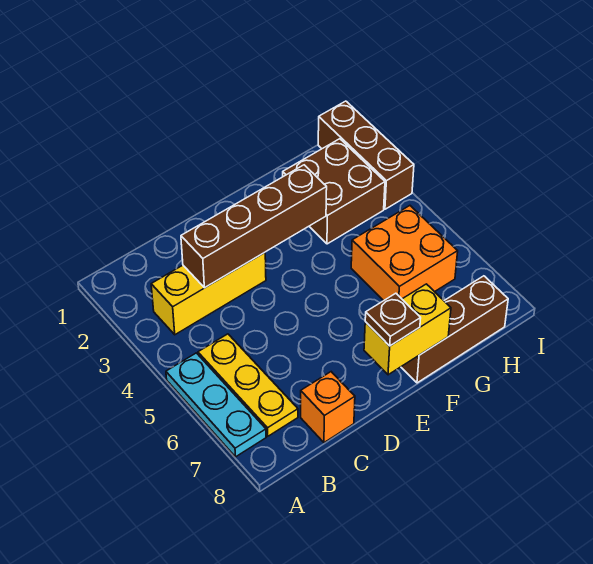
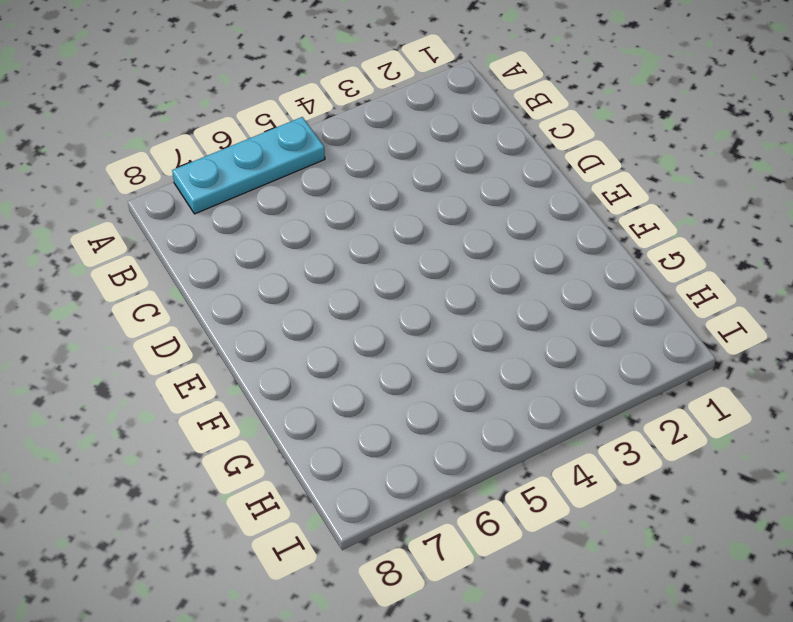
none -> yellow 1x3 brick [151,253,266,335]
none -> yellow 1x3 plate [198,334,298,436]

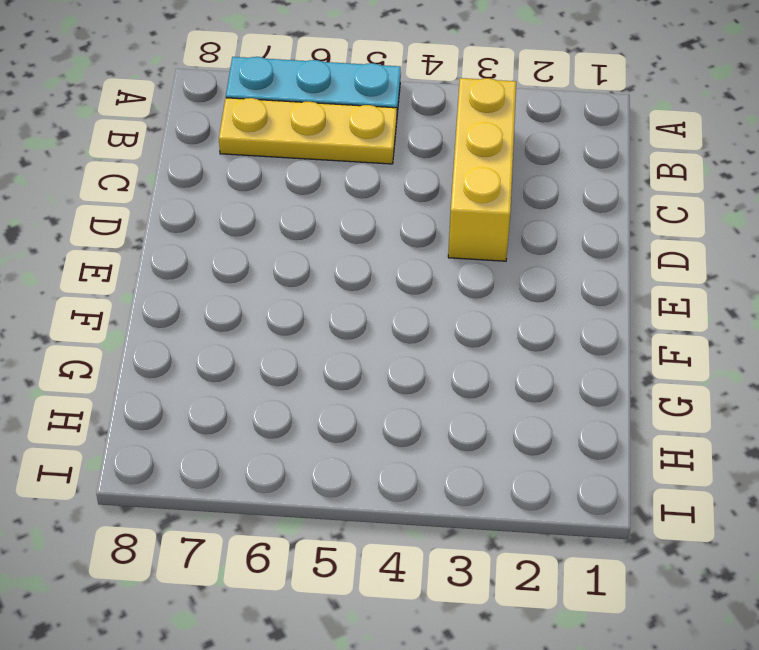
none -> orange 1x1 brick [301,372,355,443]
none -> brown 1x3 brick [401,276,508,383]

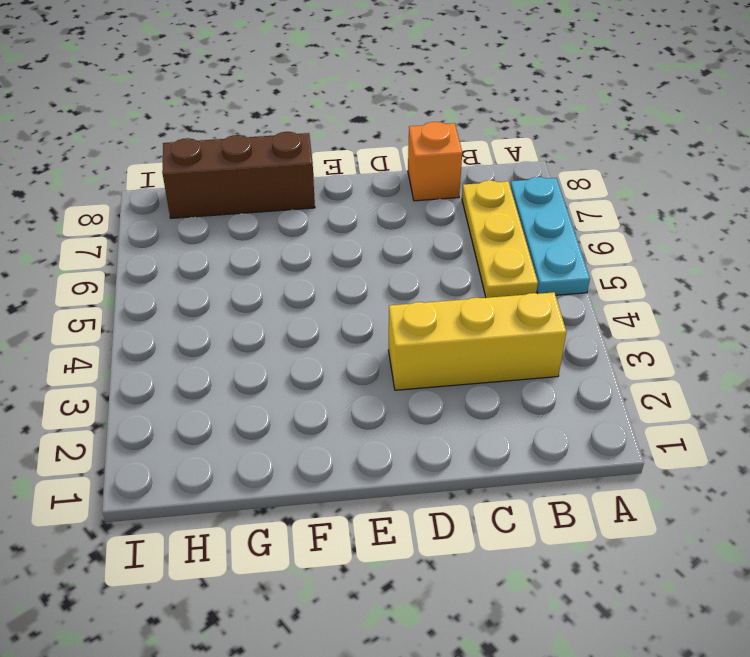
none -> brown 2x2 brick [283,139,385,244]
none -> orange 2x2 brick [351,206,458,301]

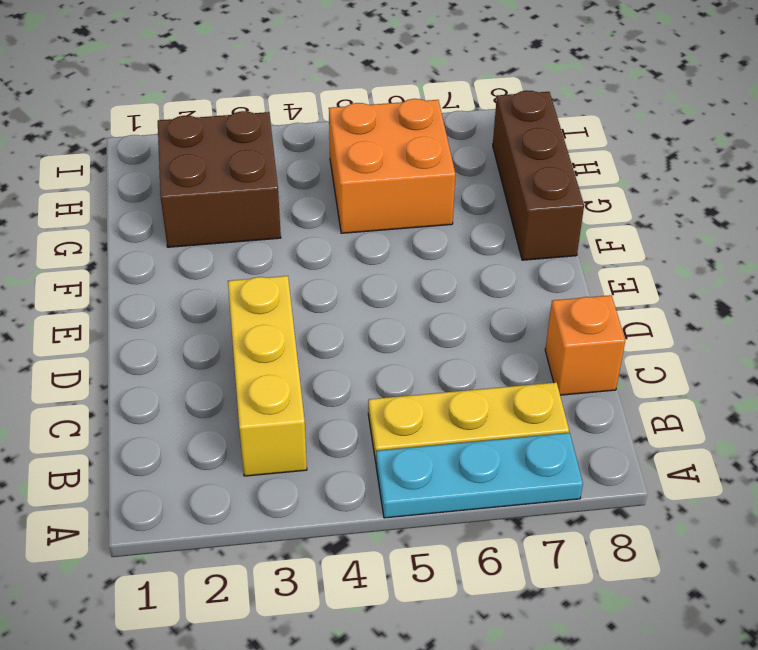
none -> brown 1x3 brick [318,101,414,209]
none -> brown 1x4 brick [181,165,327,288]

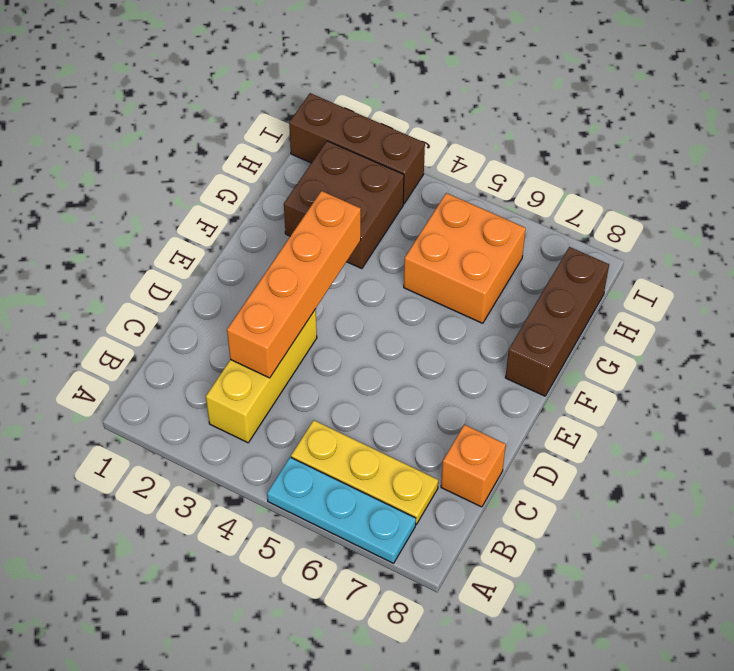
orange 1x4 brick [227,191,361,378] -> brown 1x4 brick [181,165,327,288]
none -> yellow 1x2 brick [364,284,451,375]
none -> brown 1x1 plate [365,293,421,346]

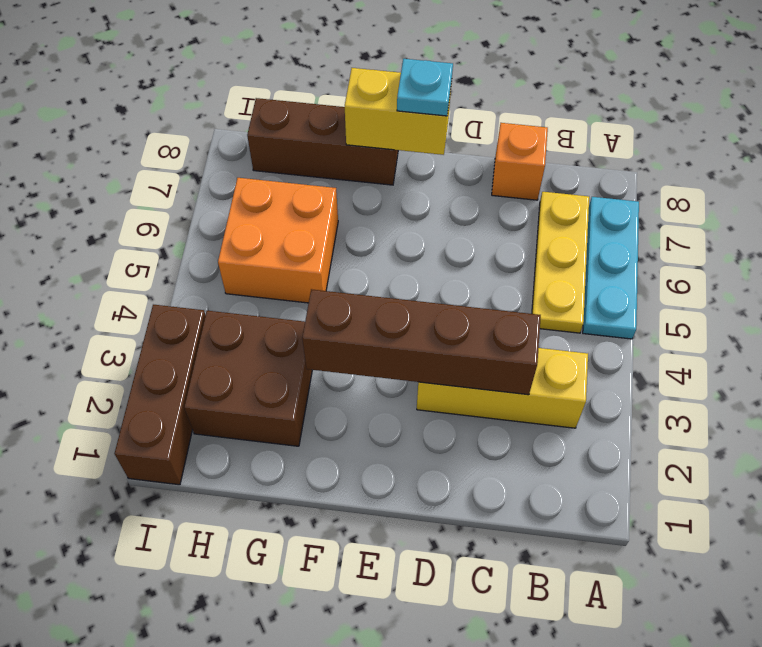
cyan 1x1 plate [397,59,453,116] -> brown 1x1 plate [365,293,421,346]

